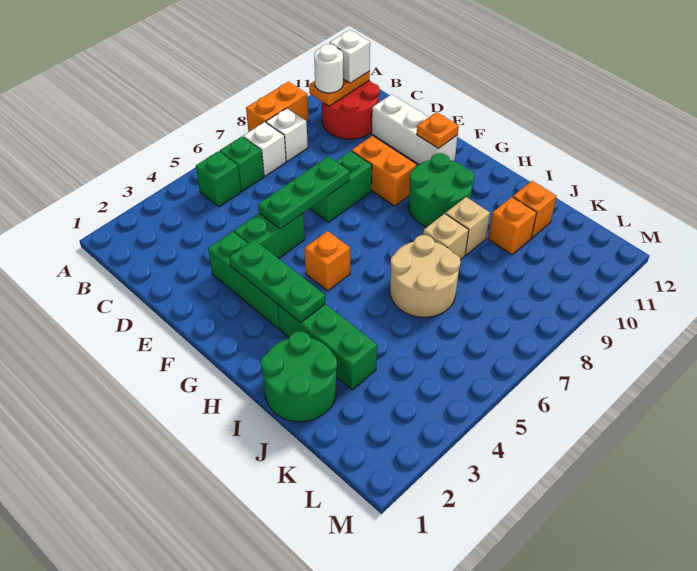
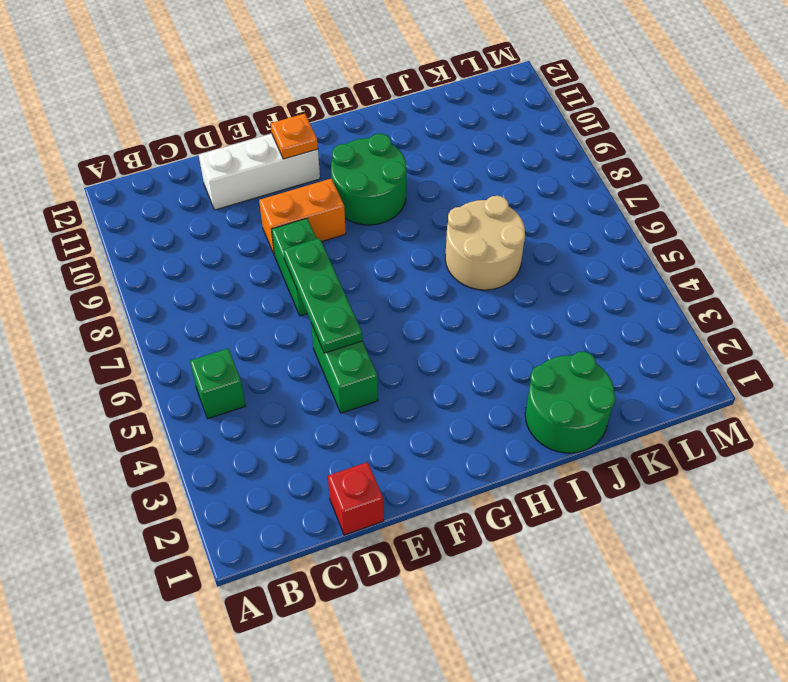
red 1x1 brick [328,462,384,535] -> none
none -> orange 1x2 brick [246,82,309,132]
none -> green 1x1 brick [220,137,264,191]
none -> white 1x1 brick [243,122,286,176]

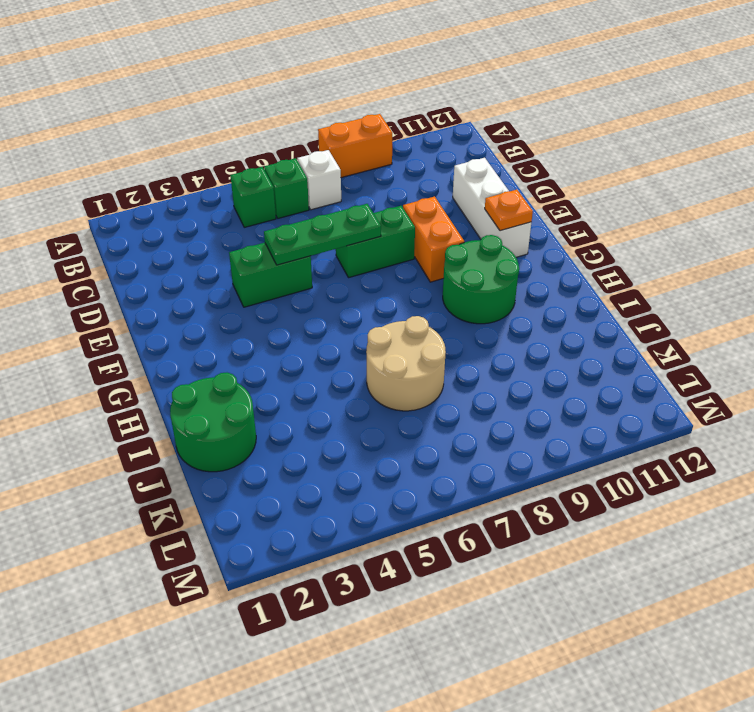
none -> white 1x1 brick [266,108,308,161]
none -> red 2x2 round brick [322,81,380,139]
none -> green 1x3 brick [208,231,279,329]

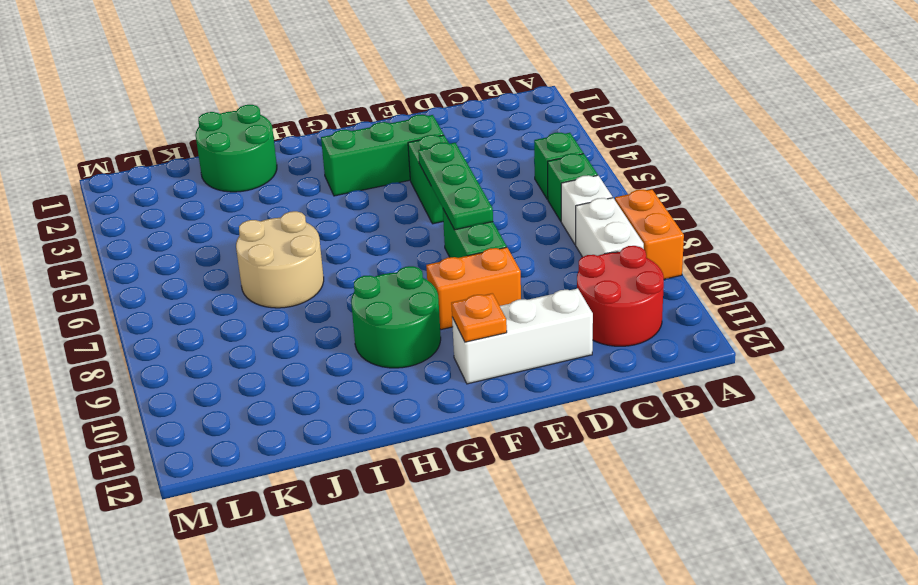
white 1x2 brick [576,198,644,257] -> white 1x1 brick [266,108,308,161]
none -> orange 1x1 brick [304,231,350,291]
none -> green 1x3 brick [277,304,377,390]
none -> tan 1x1 brick [423,214,469,260]

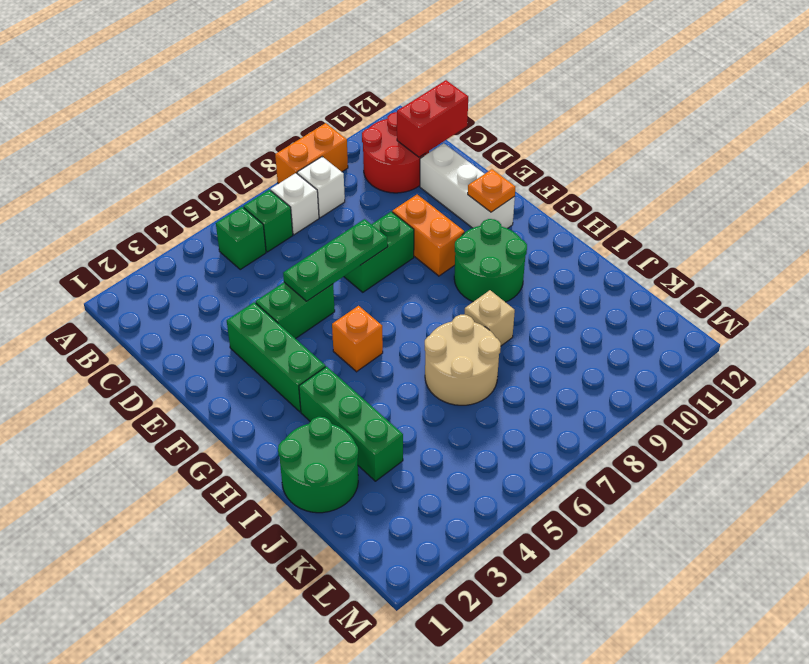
red 1x2 brick [397,80,468,157] -> none
none -> tan 1x1 brick [446,197,490,255]
none -> orange 1x1 brick [488,197,537,255]
none -> orange 1x1 brick [513,181,557,238]

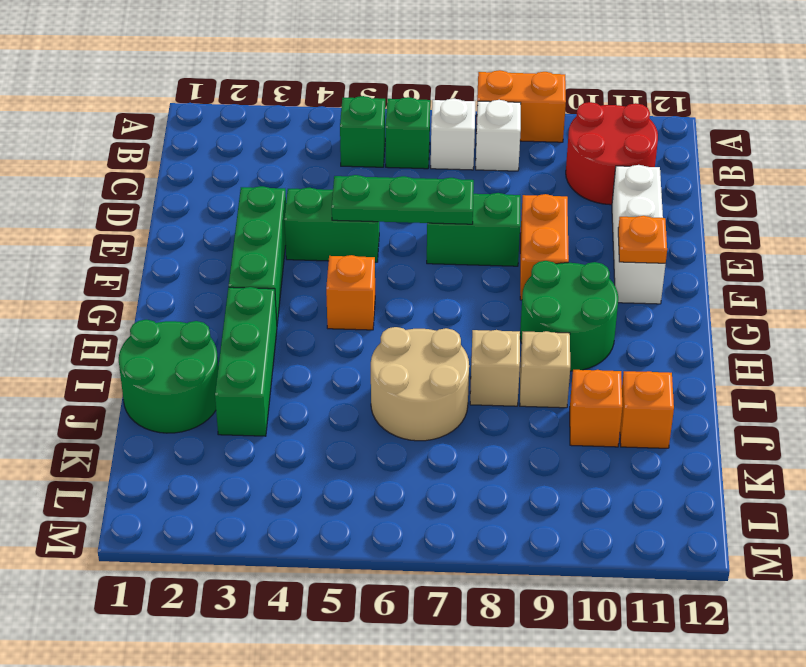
none -> orange 1x2 plate [309,71,370,106]
none -> green 1x3 plate [229,240,325,323]
none -> white 1x1 round brick [314,44,343,93]

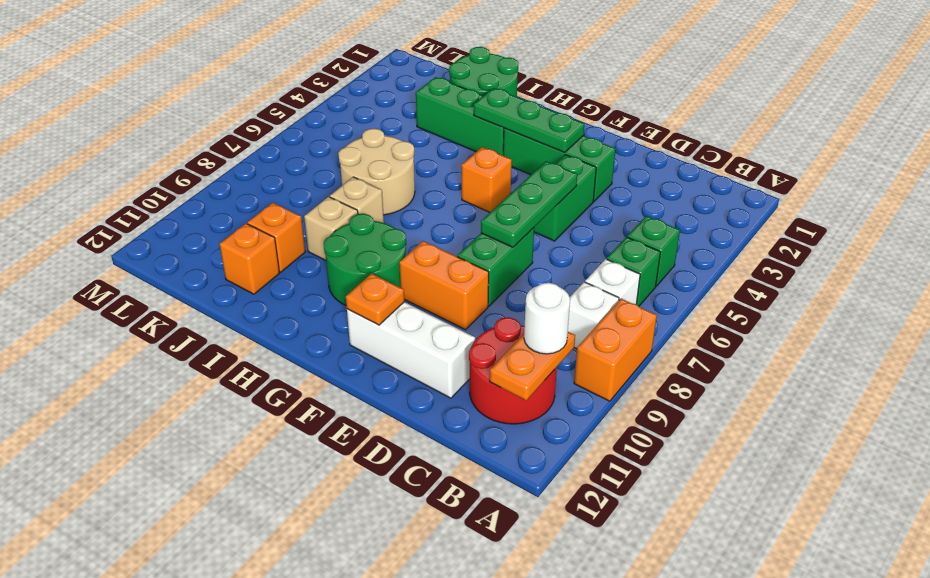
none -> white 1x1 brick [330,30,370,83]

